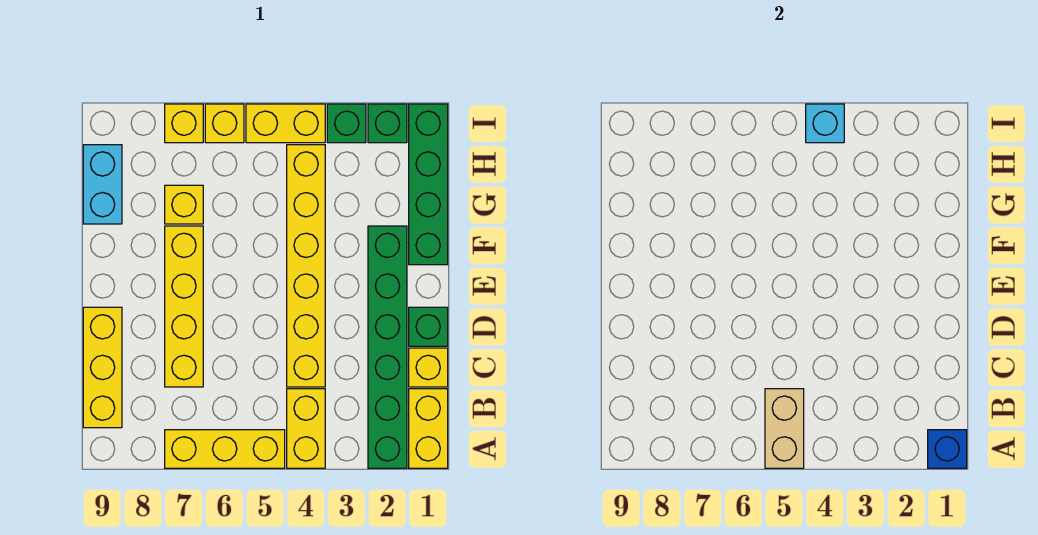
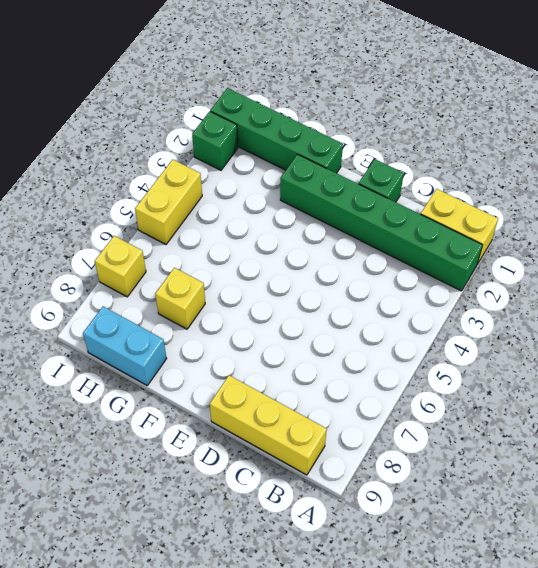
none -> yellow 1x2 brick [287,389,325,468]
none -> yellow 1x3 brick [165,430,285,468]
none -> yellow 1x1 brick [409,348,448,387]

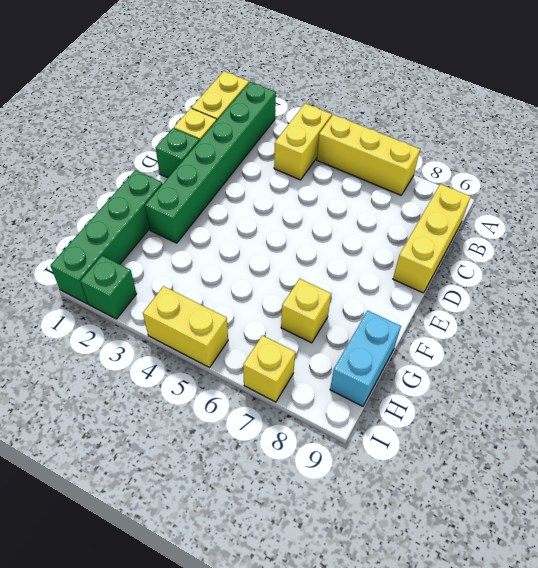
none -> yellow 1x6 brick [287,145,325,387]
none -> yellow 1x4 brick [165,226,203,387]
none -> green 1x1 brick [327,104,366,143]

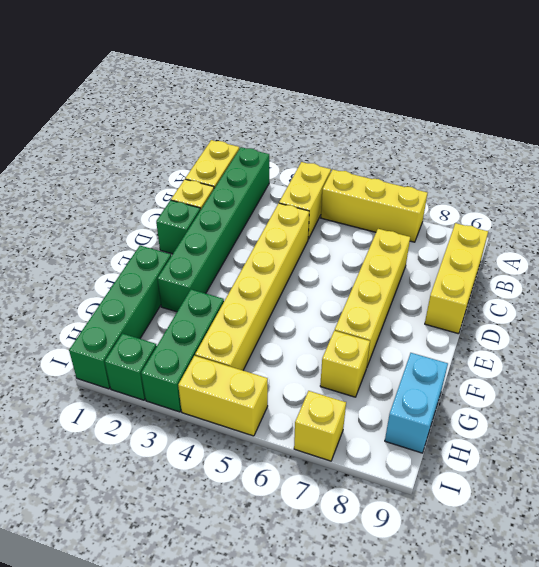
green 1x3 brick [141,289,224,412] -> green 1x1 brick [327,104,366,143]
none -> yellow 1x1 brick [205,104,244,143]
none -> blue 1x1 brick [928,430,967,468]
none -> tan 1x2 brick [765,389,804,468]

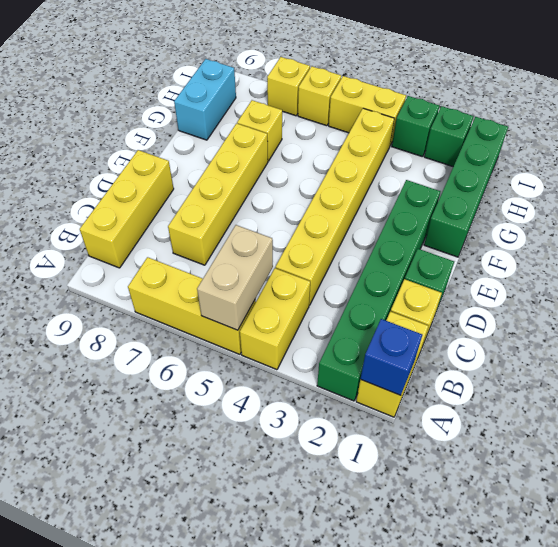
none -> cyan 1x1 brick [806,104,844,143]

